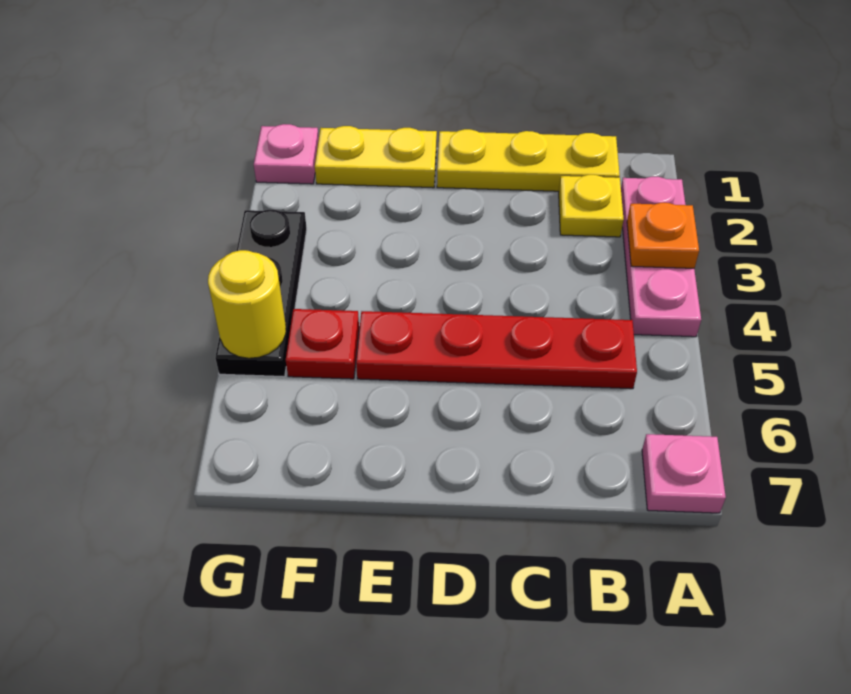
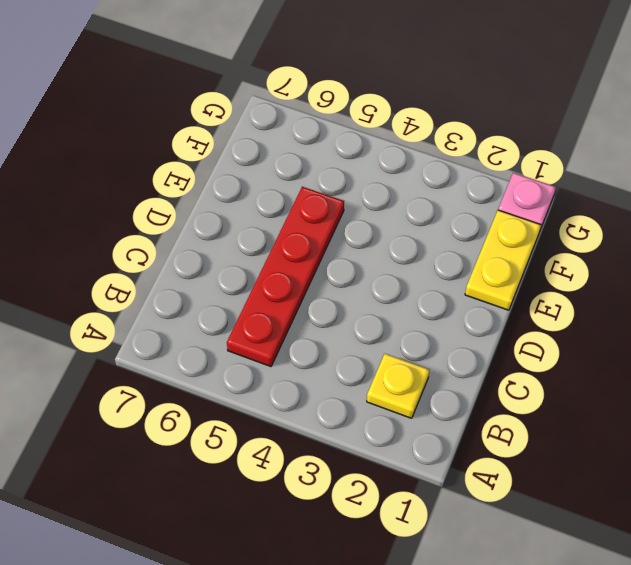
none -> pink 1x3 plate [621,177,701,337]
none -> pink 1x1 plate [642,434,726,513]

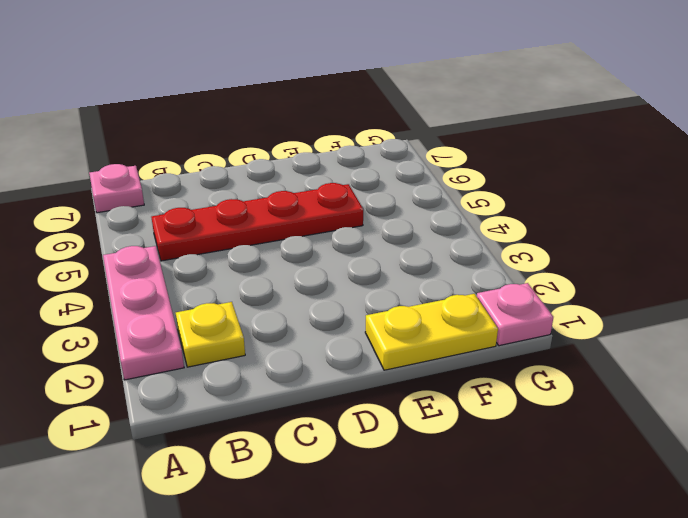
none -> yellow 1x3 plate [437,129,620,191]
none -> red 1x1 plate [286,309,359,379]

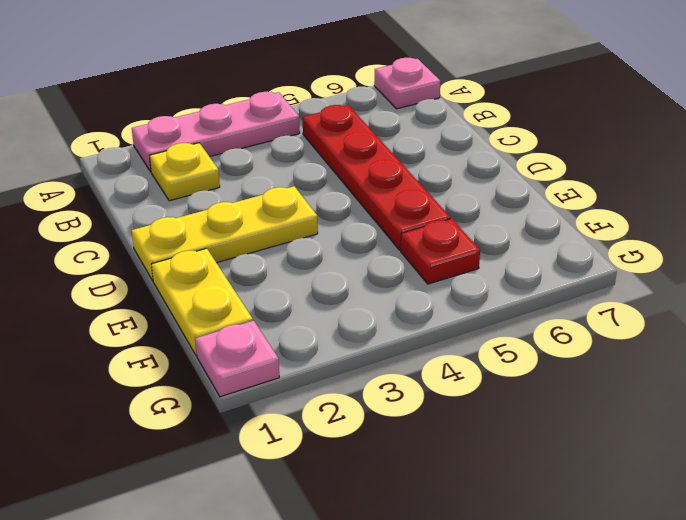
yellow 1x3 plate [132,186,318,281] -> yellow 1x3 plate turned to [437,129,620,191]
none -> black 1x3 plate [215,210,307,377]
none -> orange 1x1 plate [627,203,699,268]

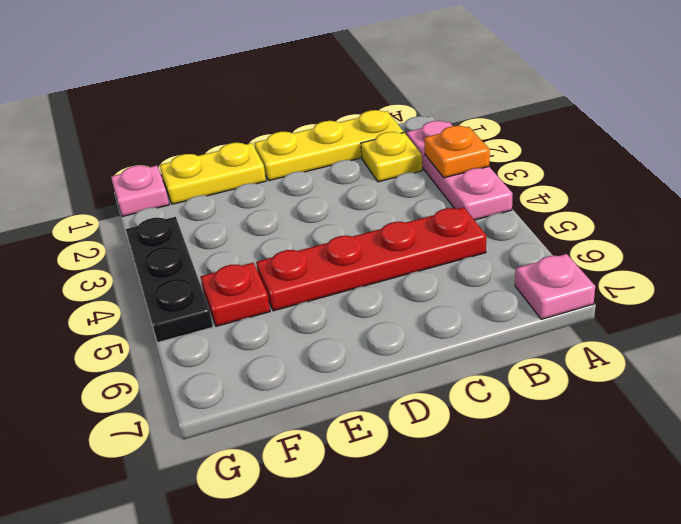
none -> yellow 1x1 round brick [208,250,286,358]

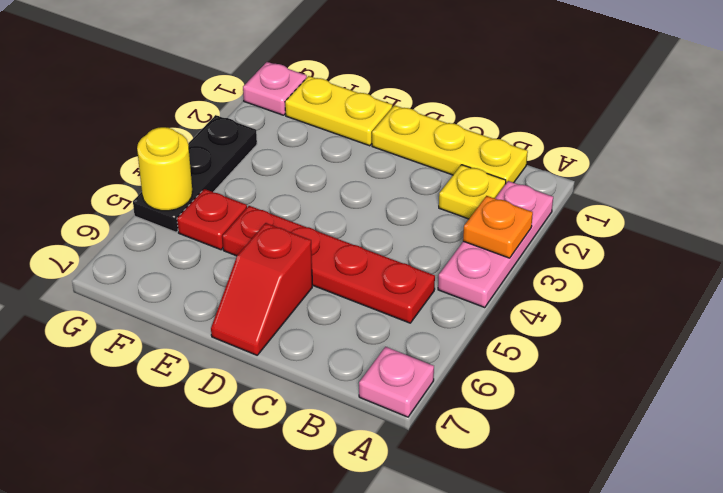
red 1x2 slope [211,223,312,355] -> none

